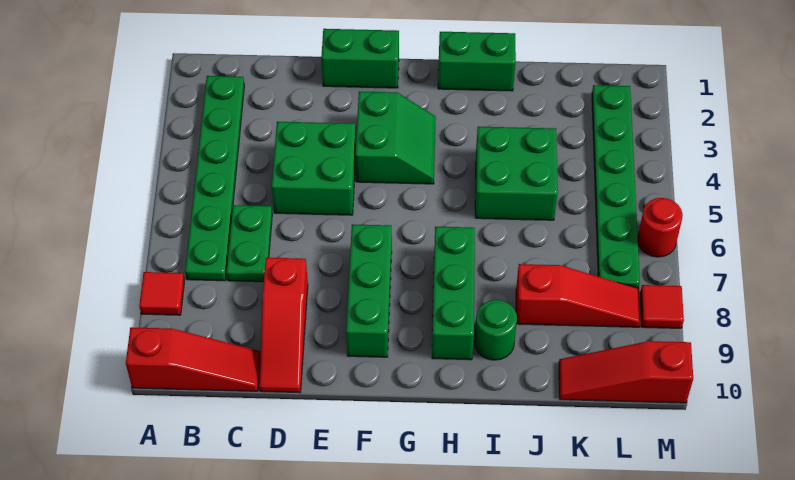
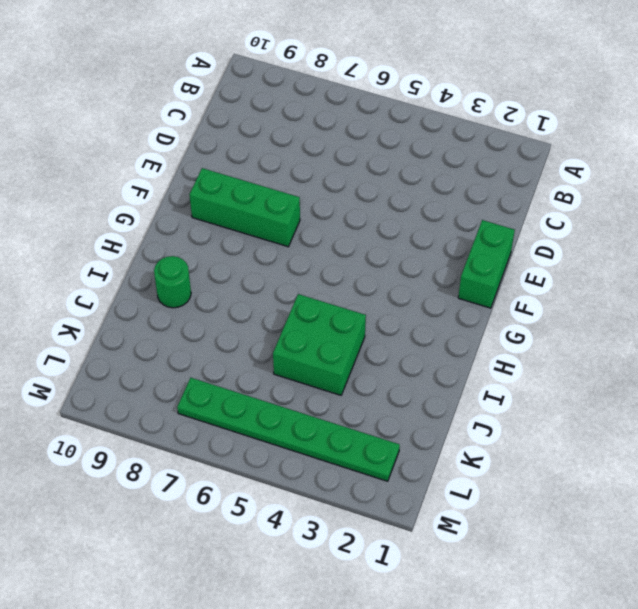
none -> red 1x1 tile [139,272,184,315]
none -> red 1x3 slope [126,327,261,391]
none -> green 1x6 plate [185,76,244,281]

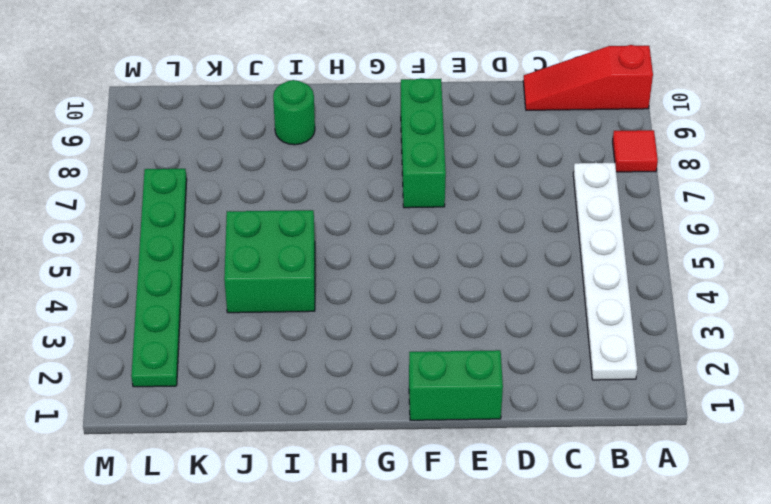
white 1x6 plate [573,163,637,380] -> green 1x6 plate [185,76,244,281]
none -> green 1x2 plate [227,205,272,282]
none -> green 2x2 brick [272,122,356,215]
none -> red 1x3 slope [259,258,308,393]

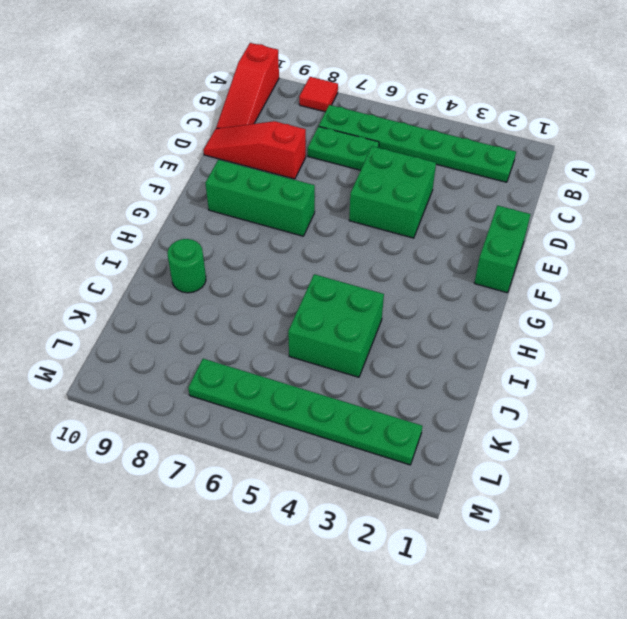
none -> green 2x2 slope [355,92,436,184]
none -> green 1x2 brick [438,32,516,91]
none -> green 1x3 brick [432,227,475,360]

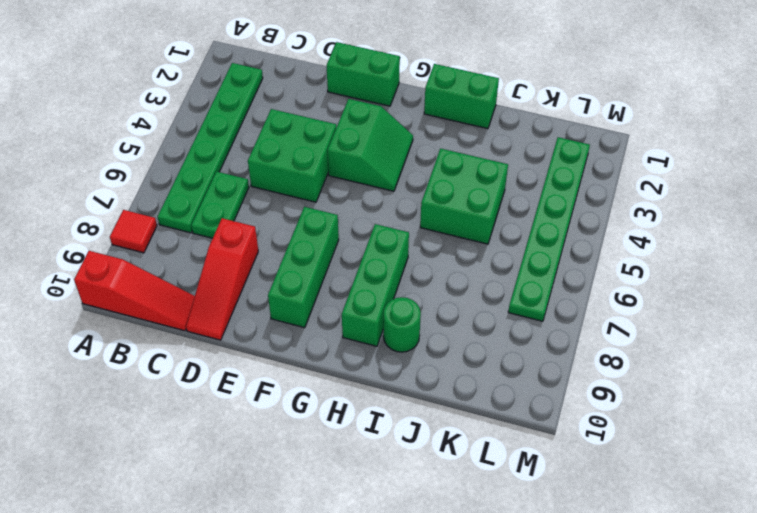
none -> red 1x3 slope [516,264,641,327]
none -> red 1x3 slope [559,341,693,403]
none -> red 1x1 round brick [638,198,683,257]

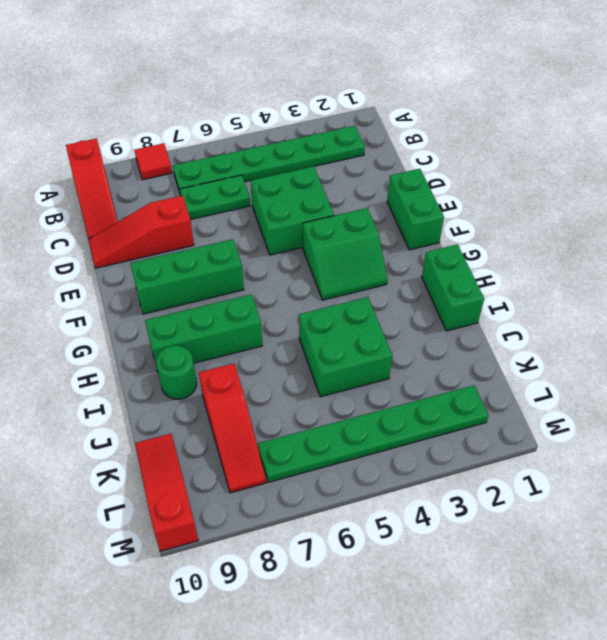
none -> red 1x1 round brick [638,198,683,257]
none -> red 1x1 tile [640,285,684,328]

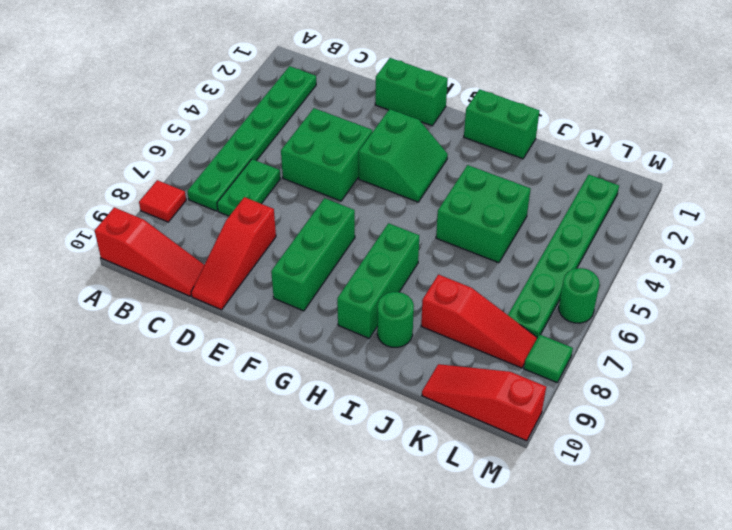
green 1x1 round brick [559,268,600,323] -> red 1x1 round brick [638,198,683,257]
green 1x1 tile [524,334,573,382] -> red 1x1 tile [640,285,684,328]

